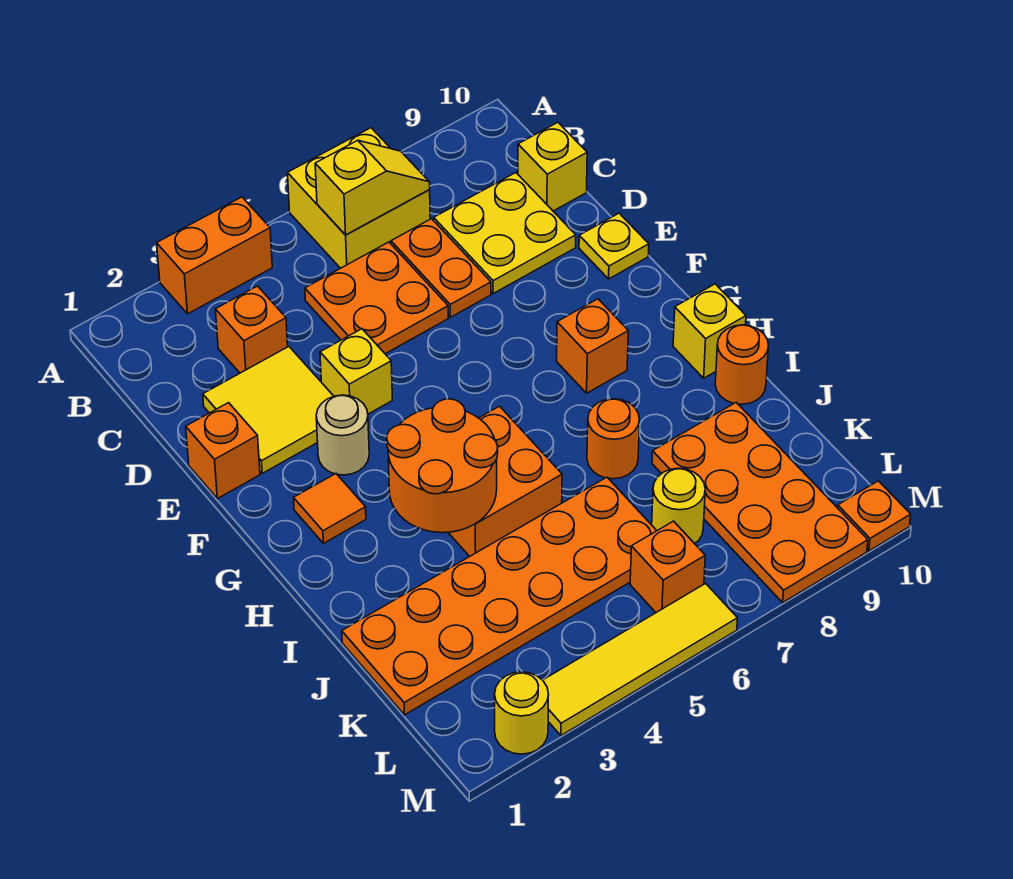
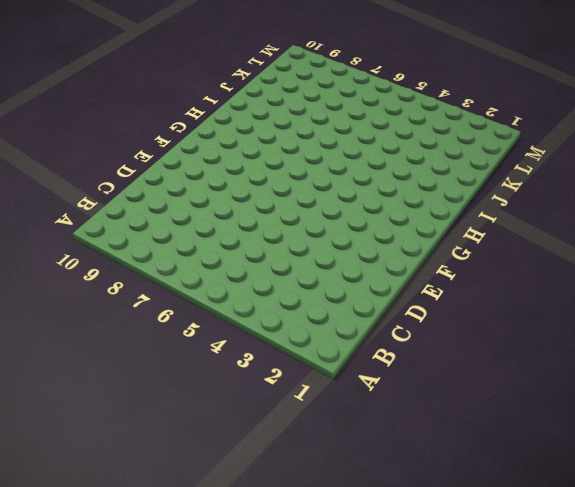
none -> orange 1x2 brick [157,197,272,314]
none -> yellow 2x2 brick [288,128,430,268]
none -> orange 1x1 brick [215,286,288,373]

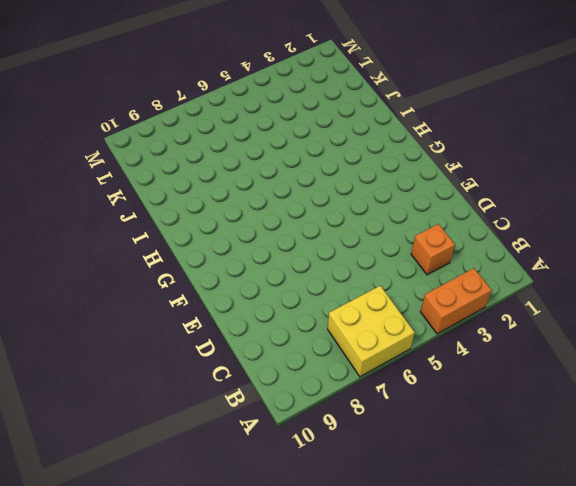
none -> orange 2x2 plate [305,242,448,354]
none -> orange 1x2 plate [391,219,491,317]
none -> yellow 2x2 plate [434,173,576,294]

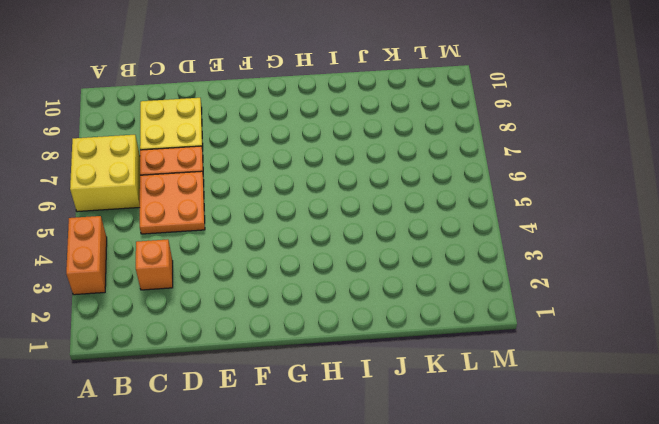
none -> yellow 1x1 brick [518,122,587,211]
none -> yellow 2x2 tile [203,347,334,473]
none -> orange 1x1 brick [186,403,260,499]

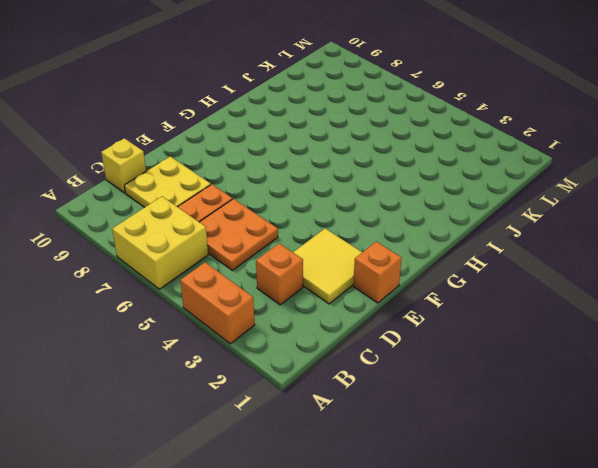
none -> yellow 1x1 brick [320,329,392,414]
none -> yellow 1x1 plate [579,213,649,279]
none -> tan 1x1 round brick [316,395,369,475]

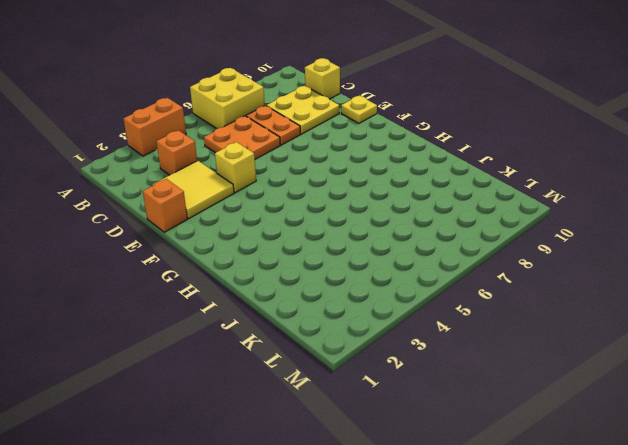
none -> tan 1x1 round brick [316,395,369,475]
none -> orange 1x1 tile [294,474,366,543]
none -> orange 1x1 brick [557,299,628,393]

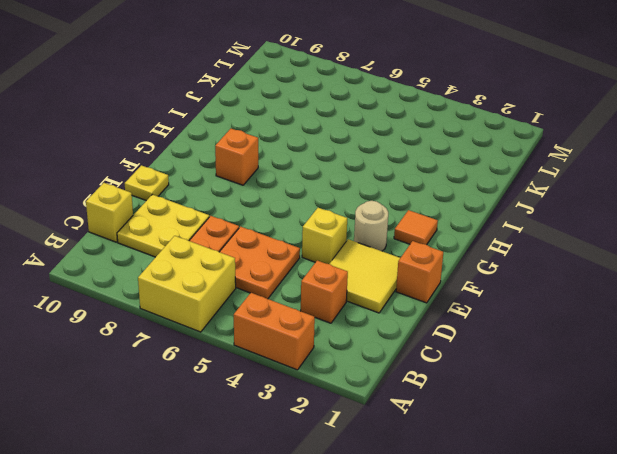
none -> orange 2x2 brick [448,406,562,556]
none -> yellow 1x1 brick [673,284,746,378]
none -> orange 1x1 round brick [587,399,640,479]

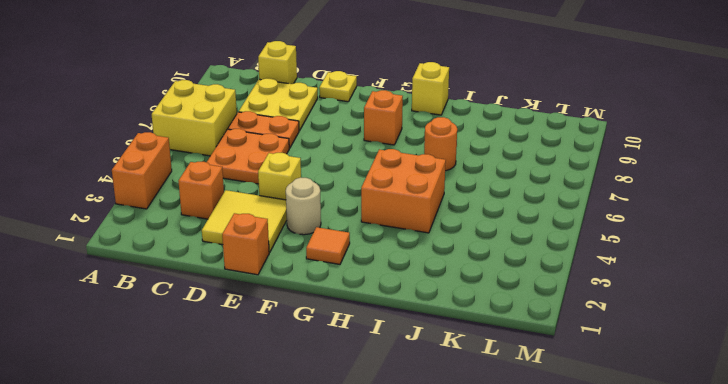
none -> orange 1x1 round brick [715,325,768,404]
none -> orange 2x6 plate [342,477,657,715]
none -> orange 2x4 plate [652,403,868,602]

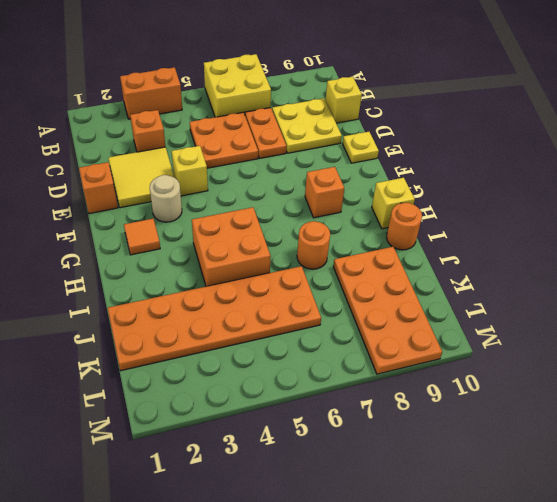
none -> yellow 1x1 round brick [652,468,705,544]
none -> orange 1x1 brick [630,521,705,612]
none -> yellow 1x1 round brick [495,672,549,754]

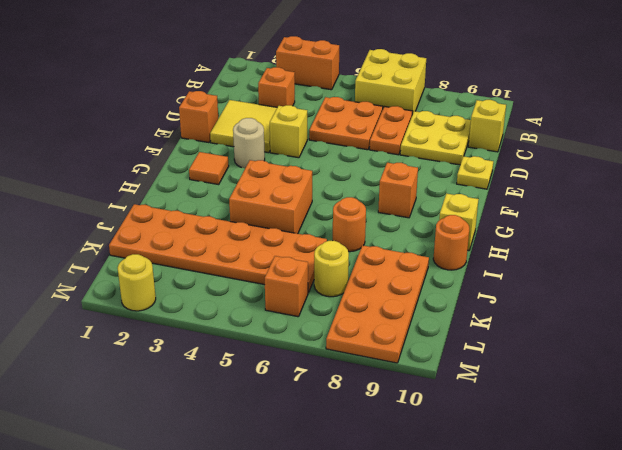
none -> yellow 1x4 tile [543,584,738,735]
none -> orange 1x1 plate [838,481,911,551]
none -> yellow 1x2 slope [315,140,430,235]

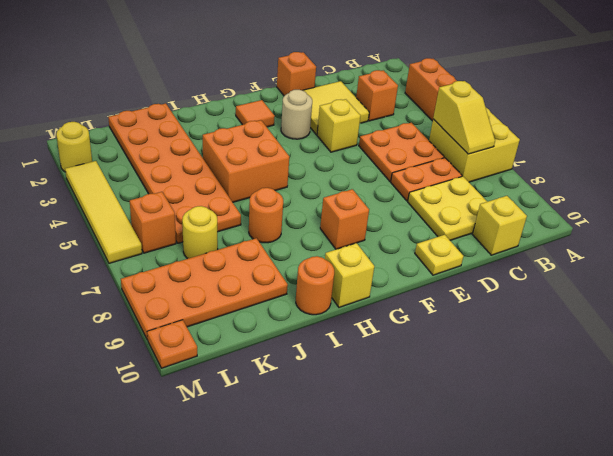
none -> orange 2x2 round brick [387,399,498,533]

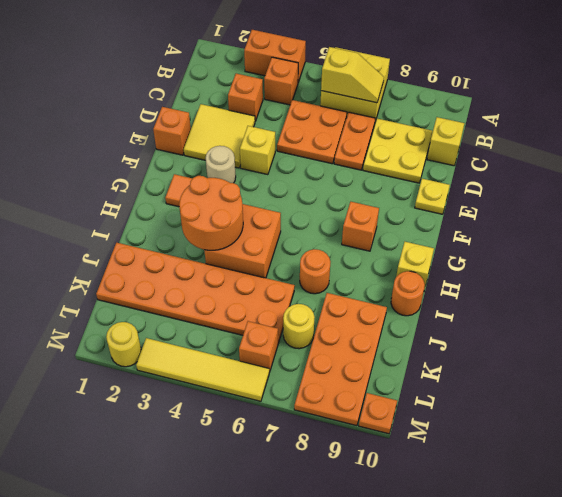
orange 1x1 brick [264,57,298,105] -> none

